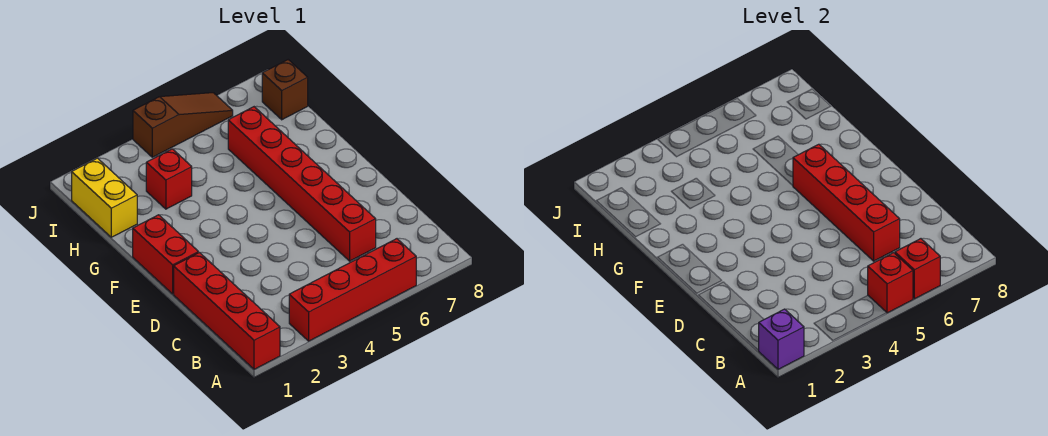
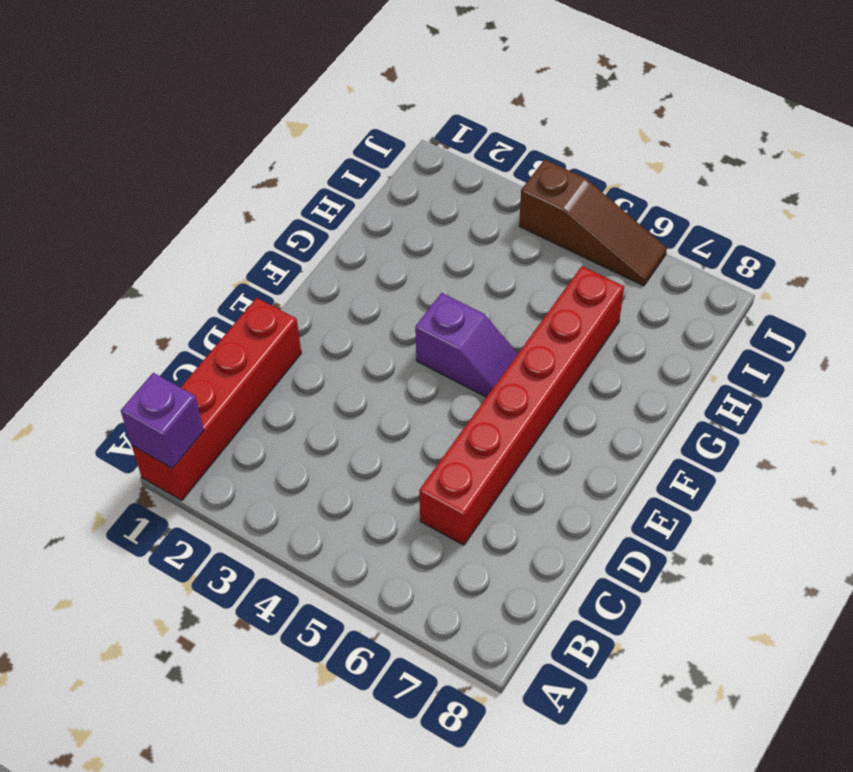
purple 1x2 slope [415,293,517,397] -> none
none -> red 1x4 brick [289,239,416,341]
none -> red 1x2 brick [133,215,198,294]
none -> yellow 1x2 brick [72,158,137,237]

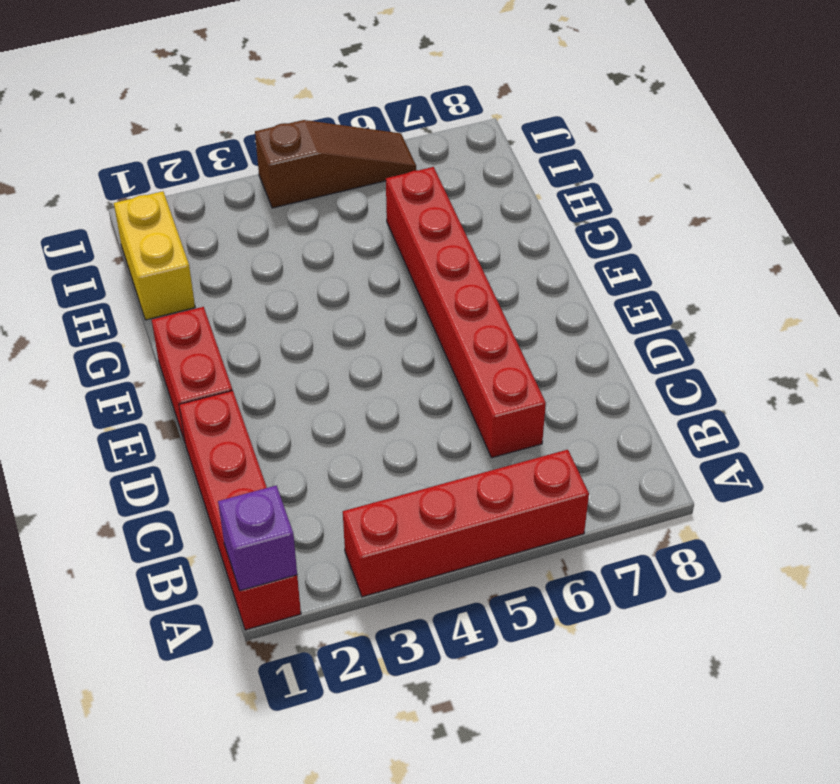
none -> red 1x1 brick [146,149,192,209]
none -> brown 1x1 brick [262,60,308,120]
none -> red 1x1 brick [868,253,913,313]

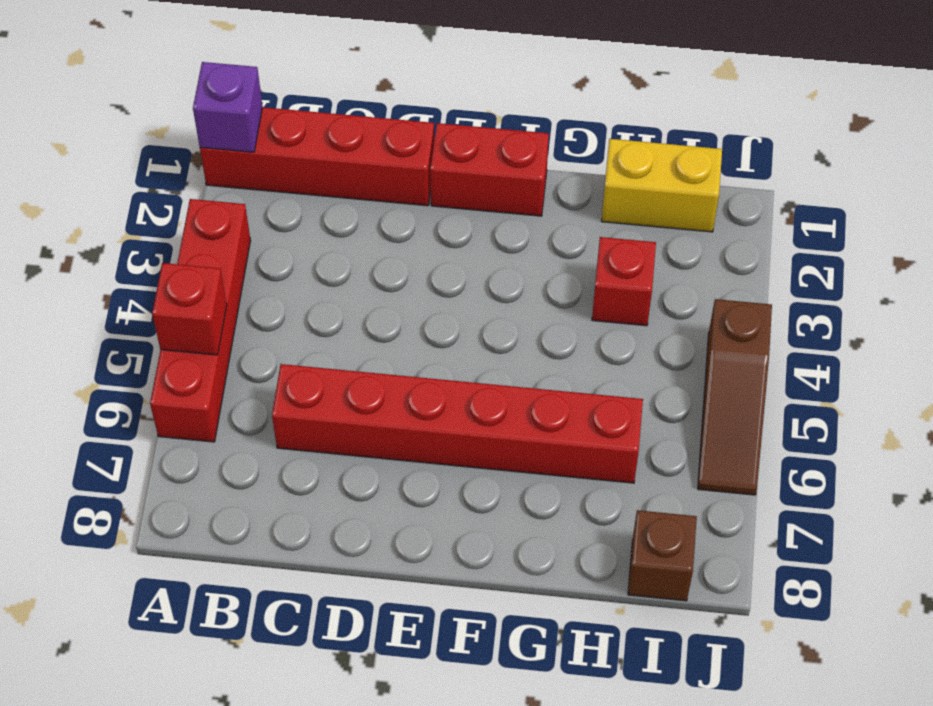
none -> red 1x1 brick [895,239,940,299]
none -> red 1x4 brick [793,144,900,261]

